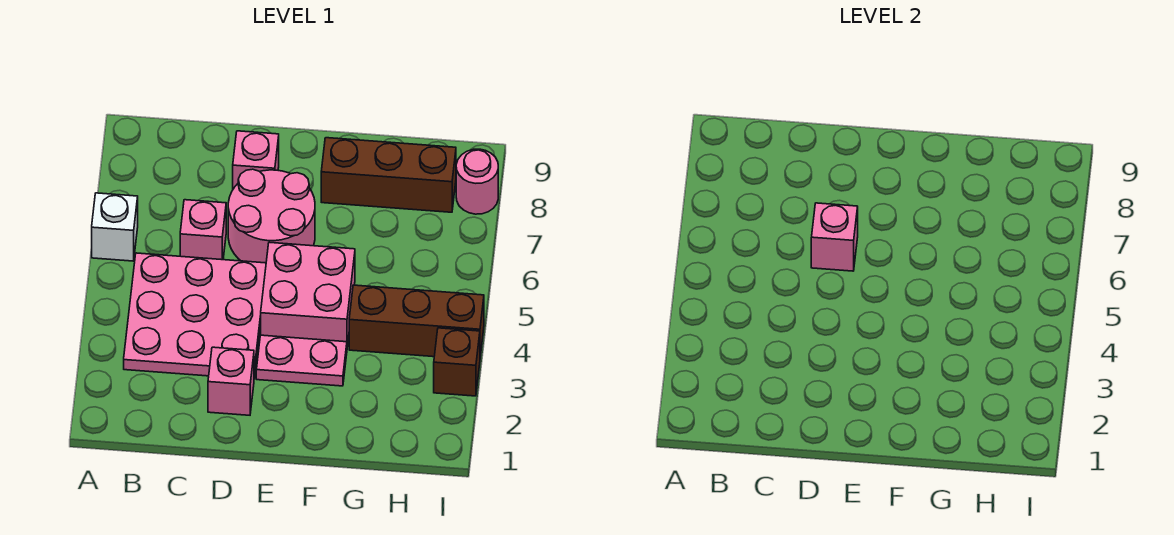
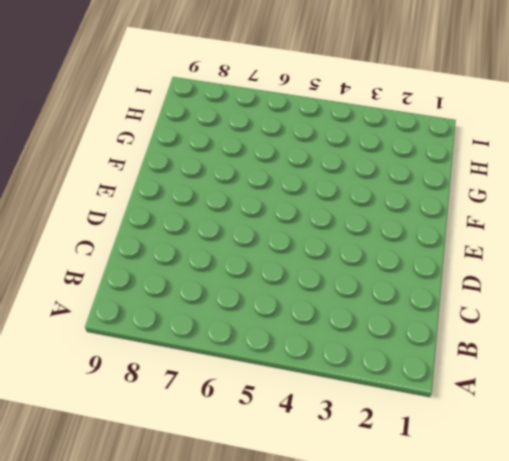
none -> white 1x1 brick [92,193,138,261]
none -> pink 3x3 plate [124,253,266,378]
none -> pink 1x1 brick [180,200,226,260]

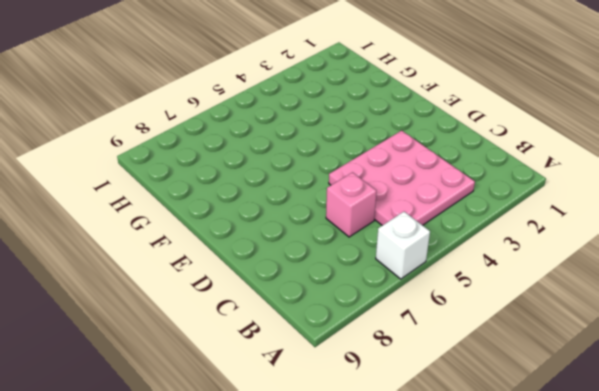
none -> pink 1x1 brick [208,347,254,415]
none -> pink 2x2 round brick [228,169,315,263]
none -> pink 1x1 brick [233,131,279,189]

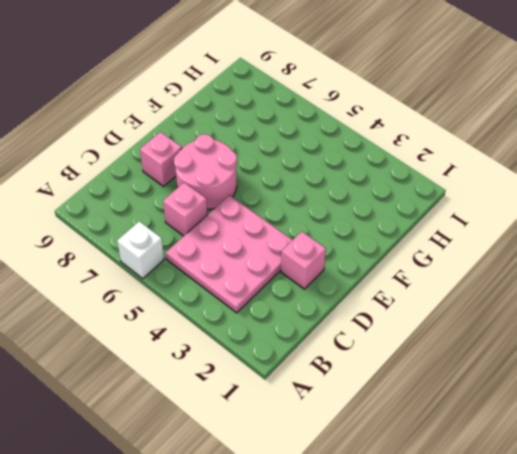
none -> pink 1x2 plate [256,335,347,386]
none -> pink 2x2 brick [261,242,355,347]
none -> brown 1x3 brick [321,138,456,212]

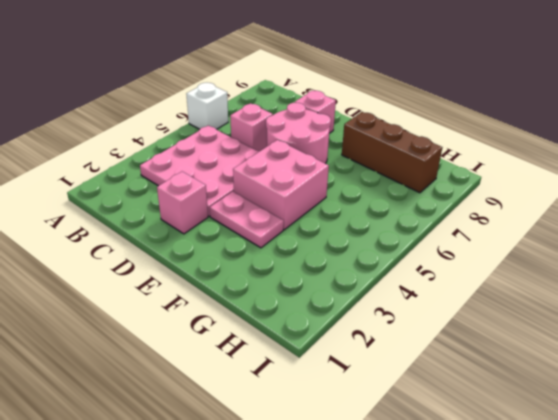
none -> brown 1x3 brick [349,285,484,357]
none -> brown 1x1 brick [434,328,480,396]
none -> pink 1x1 round brick [456,149,498,214]

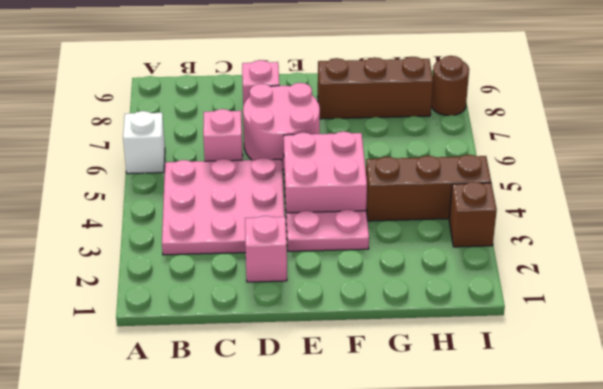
brown 1x1 round brick [431,56,469,116] -> pink 1x1 round brick [456,149,498,214]
none -> pink 1x1 brick [811,203,858,271]

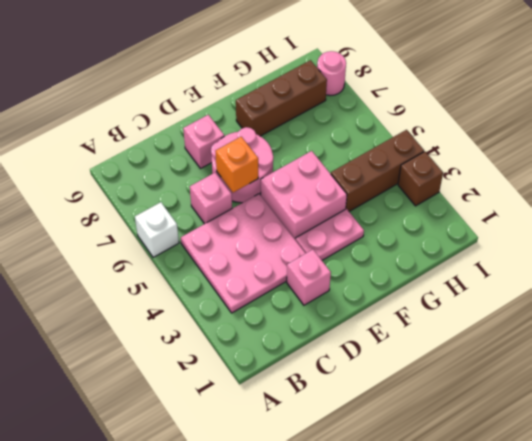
orange 1x1 brick [216,137,258,192] -> pink 1x1 brick [811,203,858,271]

